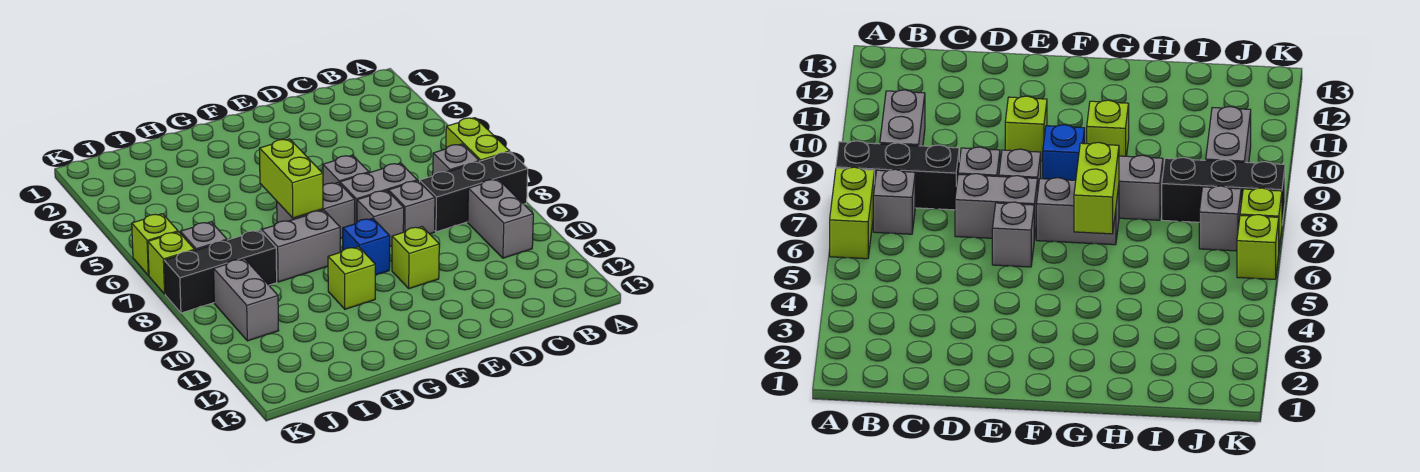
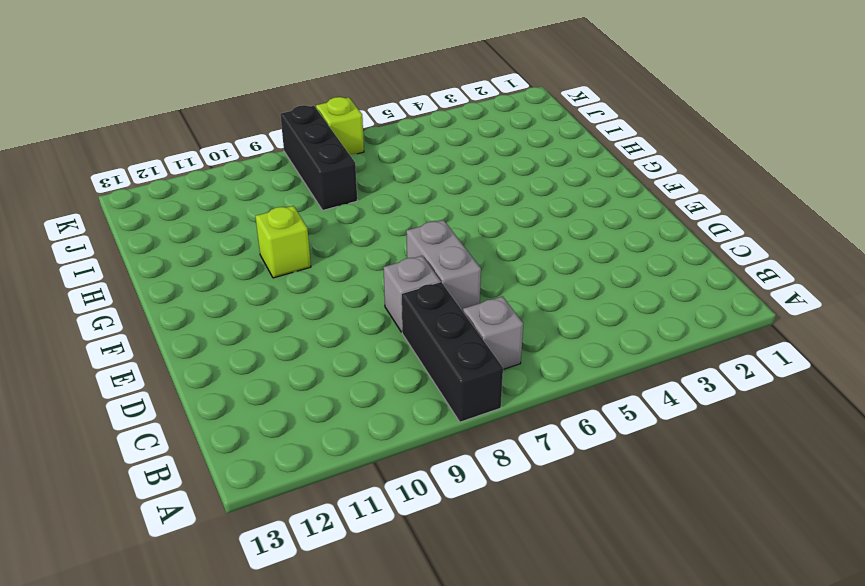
none -> lime 1x2 brick [446,118,510,161]
none -> grey 1x2 brick [468,179,533,258]
none -> grey 1x1 brick [323,155,369,185]

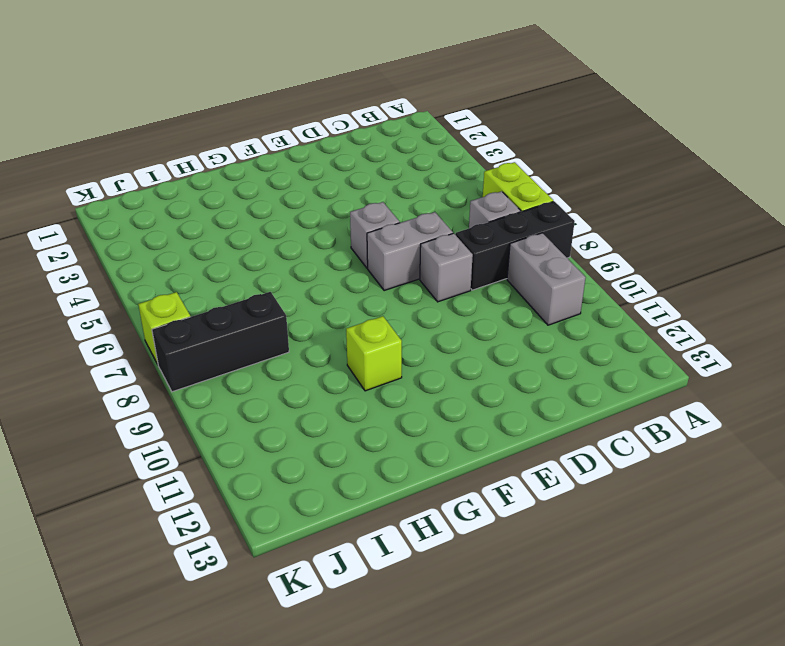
none -> grey 1x1 brick [357,191,404,246]
none -> lime 1x1 brick [392,227,439,289]
none -> grey 1x2 brick [277,182,355,239]

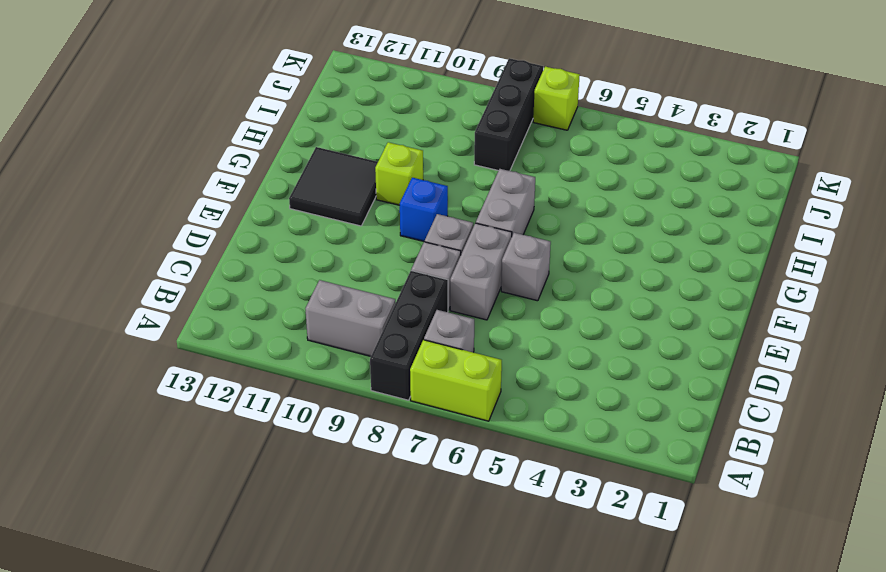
black 2x2 tile [289,147,378,226] -> none
none -> lime 1x1 brick [392,227,439,289]
none -> grey 1x2 brick [262,210,340,282]
none -> grey 1x1 brick [180,222,227,250]

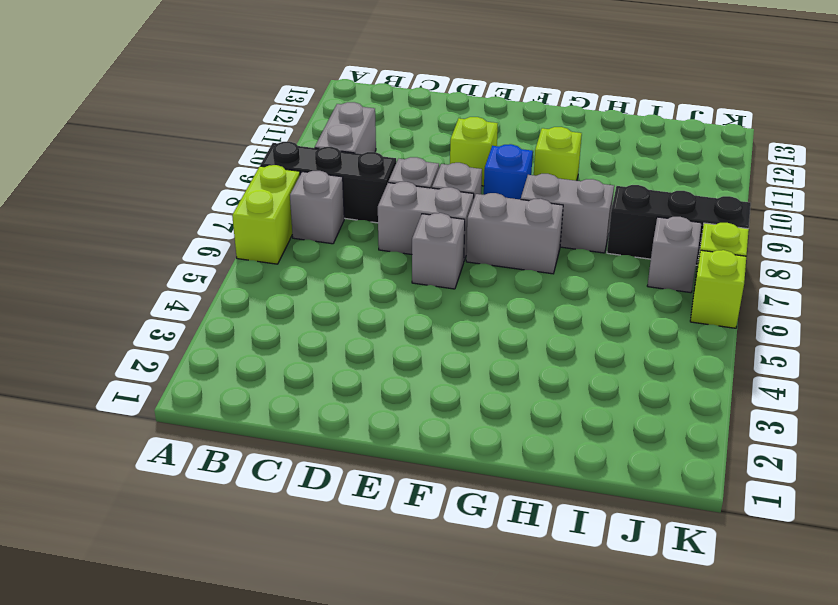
none -> grey 1x2 brick [214,259,279,341]
none -> lime 1x2 brick [259,139,323,218]

